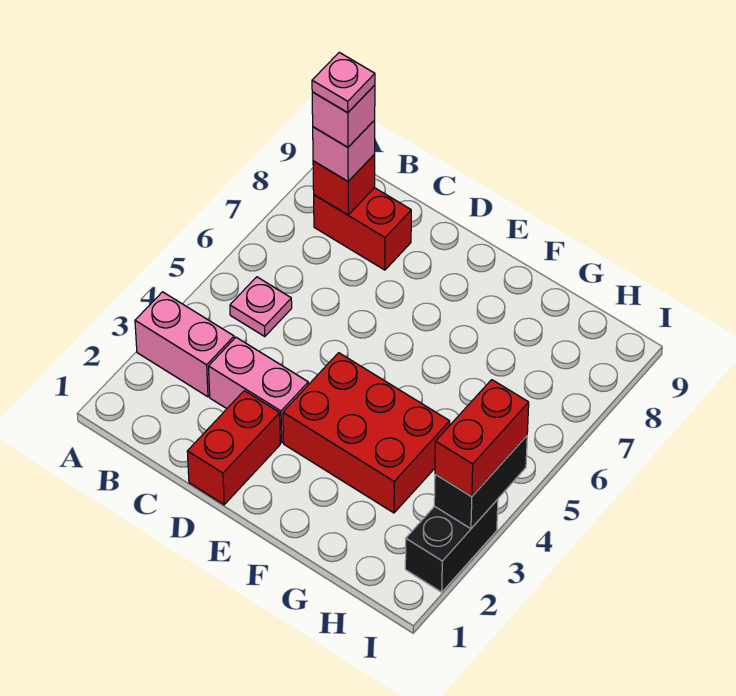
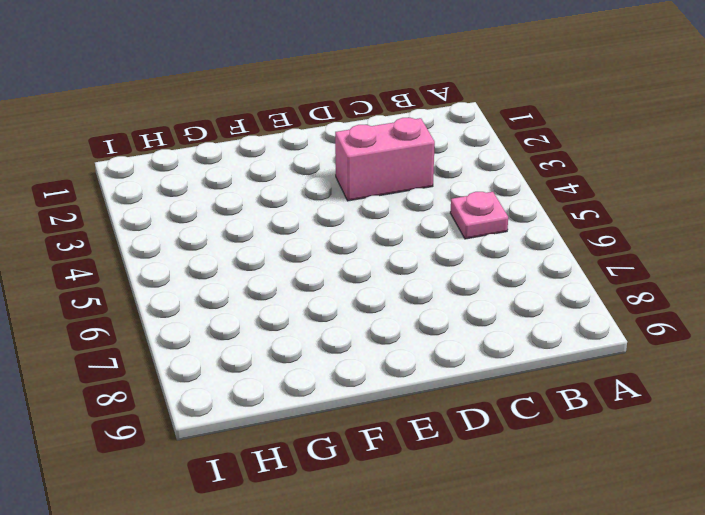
none -> pink 1x2 brick [135,292,234,397]
none -> red 1x2 brick [314,188,411,270]
none -> red 1x2 brick [187,391,280,505]

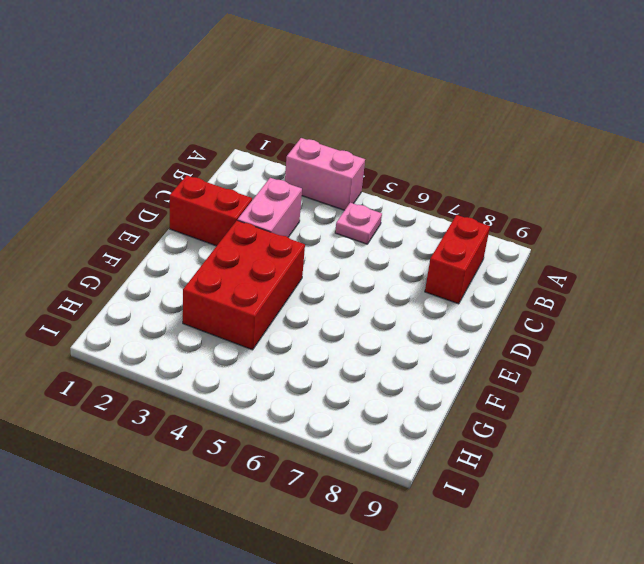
pink 1x2 brick [285,138,365,210] -> pink 1x2 brick turned to [135,292,234,397]
none -> black 1x2 brick [405,499,498,592]
none -> red 1x1 brick [313,154,375,215]
none -> black 1x2 brick [434,436,527,529]

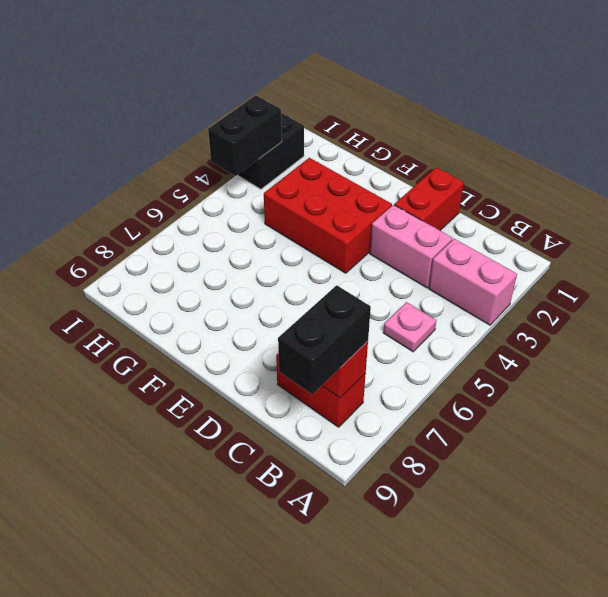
black 1x2 brick [278,285,371,394] -> pink 1x1 brick [313,120,375,181]
none -> red 1x2 brick [435,380,529,497]
none -> pink 1x1 brick [312,85,375,147]
none -> pink 1x1 plate [312,52,375,113]

